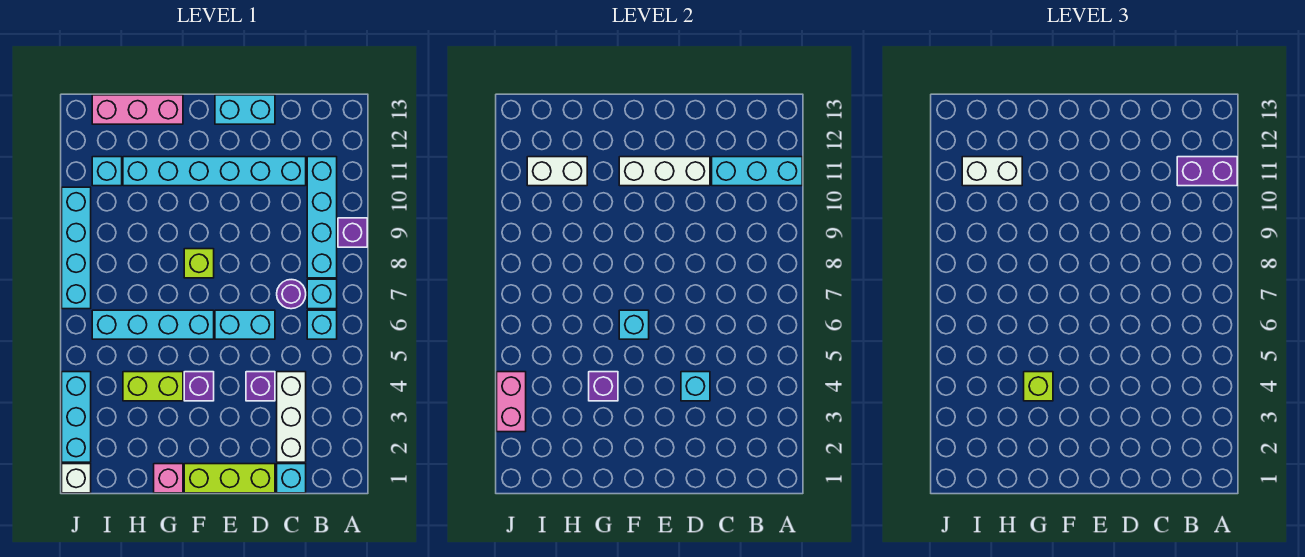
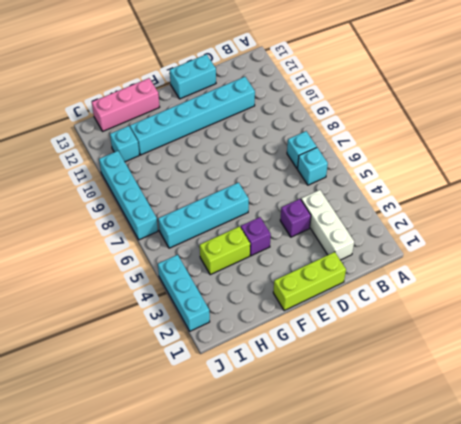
none -> purple 1x1 brick [338,218,367,247]
none -> cyan 1x4 brick [307,157,337,278]
none -> cyan 1x1 brick [277,464,306,493]
none -> purple 1x1 round brick [277,280,306,309]

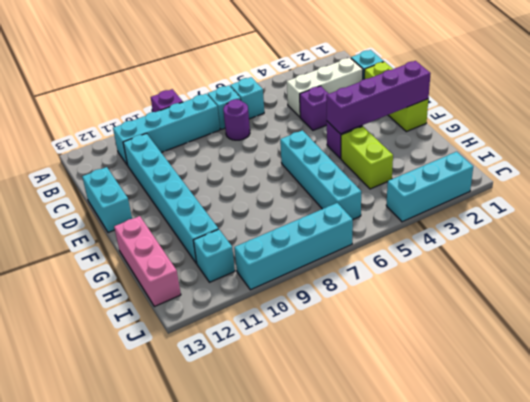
purple 1x4 brick [326,61,431,134] -> none
none -> cyan 1x2 brick [215,310,275,339]
none -> lime 1x1 brick [184,249,214,278]
none -> pink 1x1 brick [154,464,183,493]
none -> white 1x1 brick [62,464,91,493]

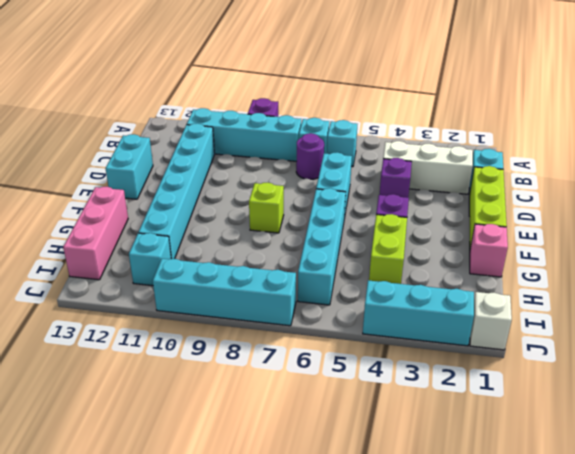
none -> cyan 1x3 brick [712,157,802,186]
none -> cyan 1x1 brick [681,372,710,401]
none -> white 1x3 brick [619,157,710,186]
none -> cyan 1x1 brick [619,310,649,339]

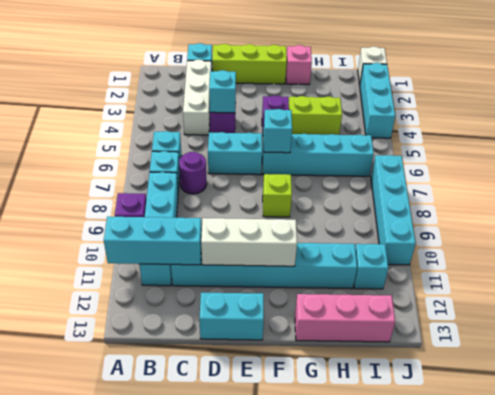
none -> purple 1x1 brick [589,372,618,401]
none -> white 1x2 brick [527,157,587,186]
none -> pink 1x2 brick [497,372,526,432]
none -> purple 1x2 brick [1177,157,1237,186]

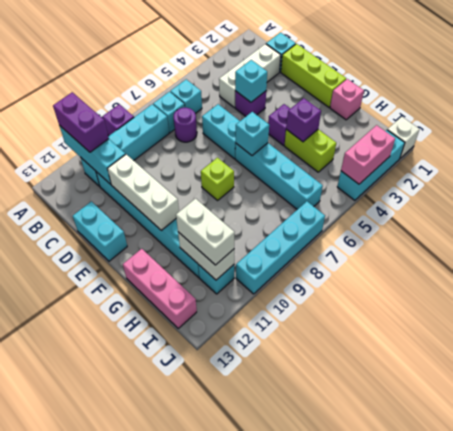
none -> lime 1x1 brick [1024,372,1053,401]

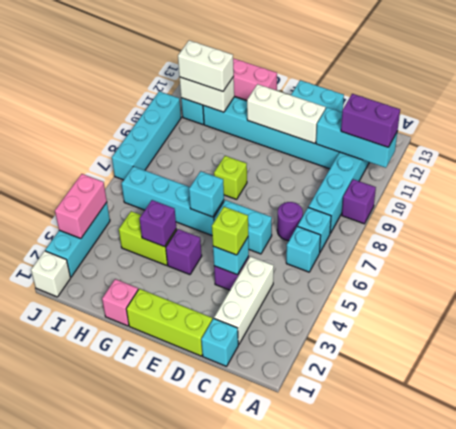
lime 1x1 brick [212,207,248,255] -> lime 1x1 brick moved to [1024,372,1053,401]

